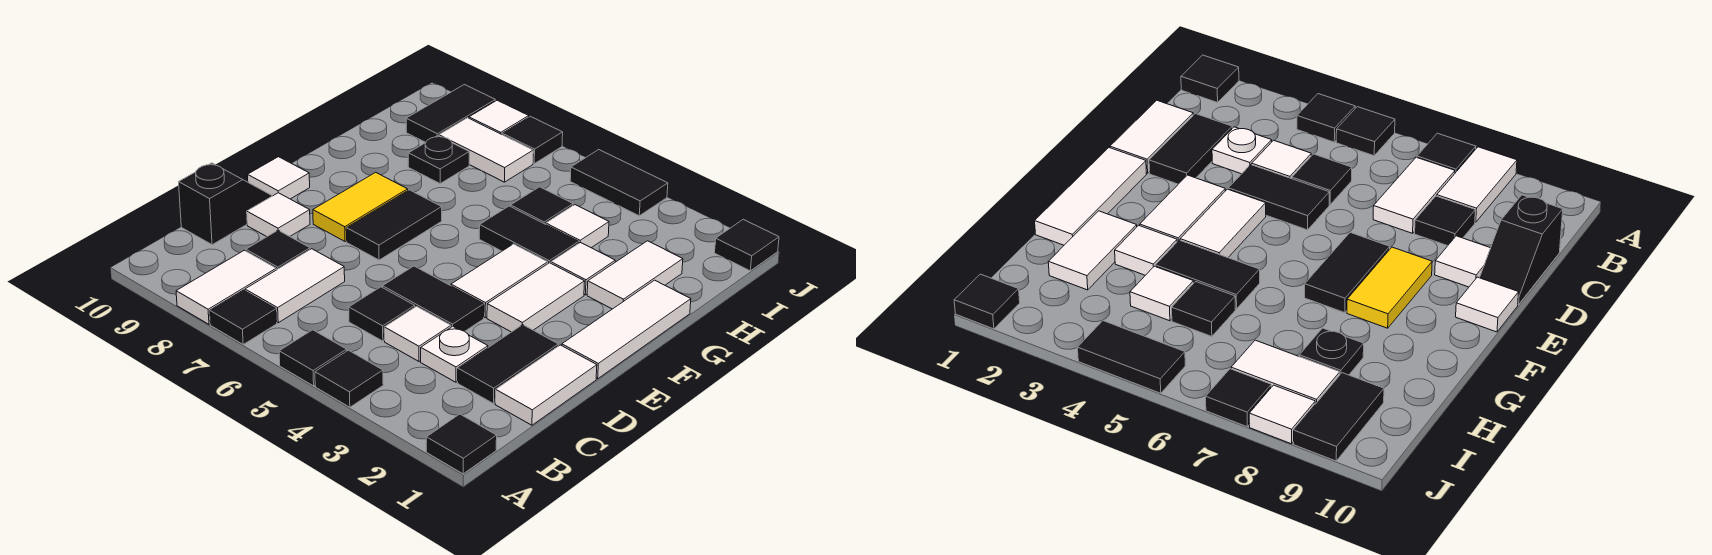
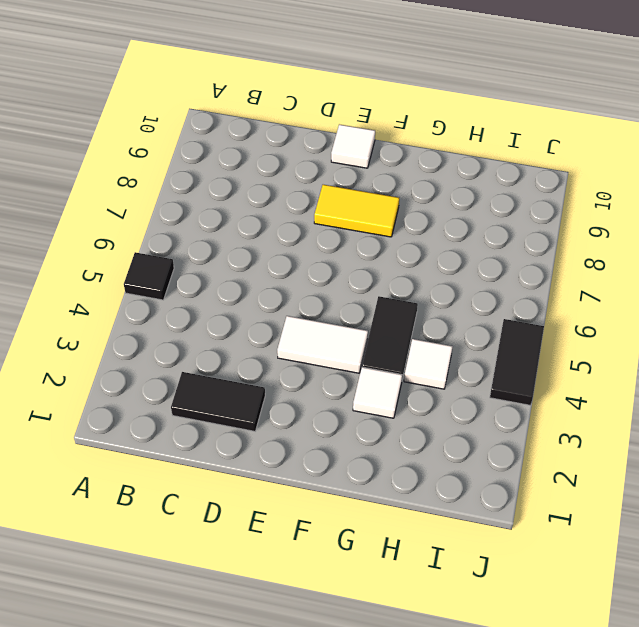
none -> black 1x1 tile [426,414,497,474]
none -> black 1x1 tile [315,350,383,407]
none -> black 1x1 tile [210,290,277,344]
none -> white 1x2 tile [176,250,276,324]

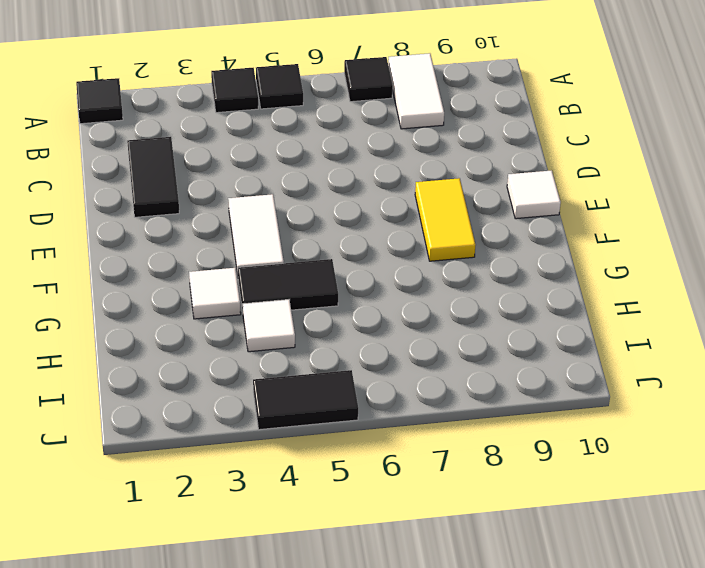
none -> white 1x2 tile [245,249,345,323]
none -> white 1x2 tile [495,345,597,425]
none -> white 1x1 plate [421,326,488,382]
none -> white 1x1 tile [384,307,451,361]

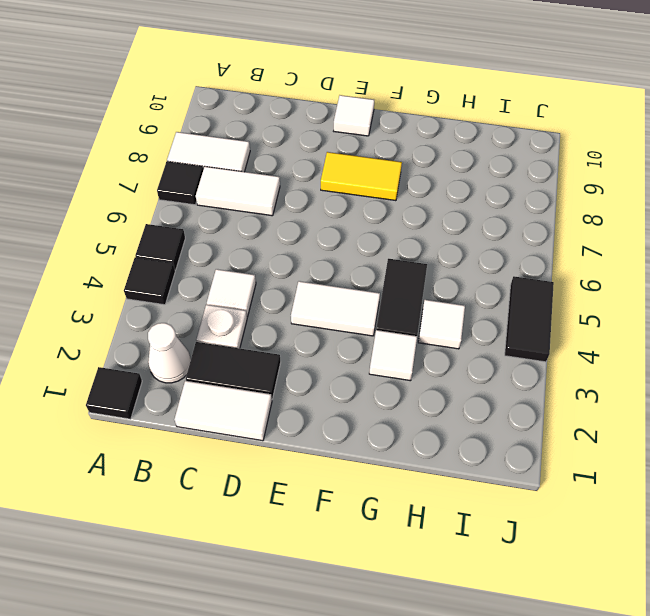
white 1x1 cone [148,323,191,383] -> none
none -> black 1x1 tile [349,287,415,341]
none -> black 1x1 tile [246,230,310,270]
none -> black 1x2 slope [179,163,272,245]
none -> black 1x2 tile [383,266,484,331]

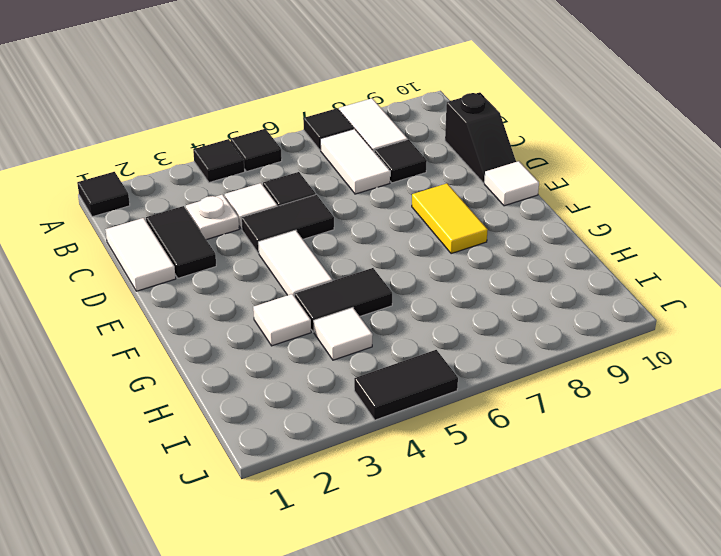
none -> white 1x1 tile [247,193,310,237]
none -> white 1x3 tile [562,280,691,379]
none -> white 1x2 tile [487,263,585,332]
none -> black 1x2 tile [346,190,442,260]

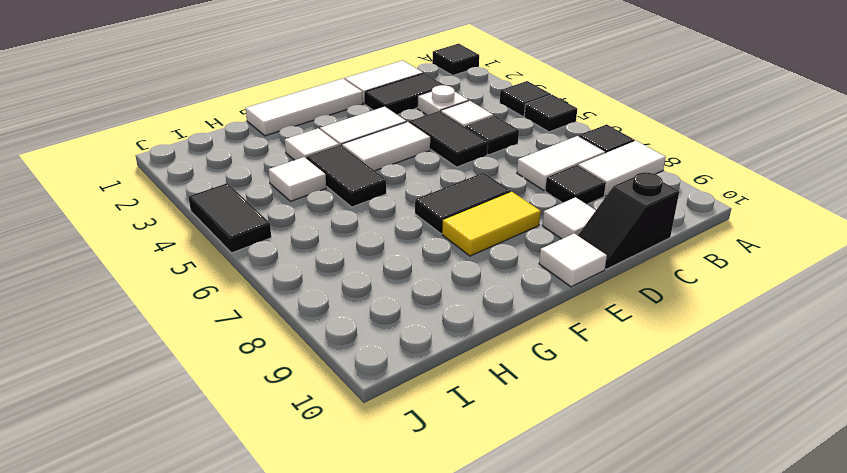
none -> white 1x2 tile [587,241,683,309]
none -> black 1x1 tile [511,187,573,224]
none -> black 1x1 plate [408,136,469,183]
none -> white 1x2 tile [439,118,533,182]

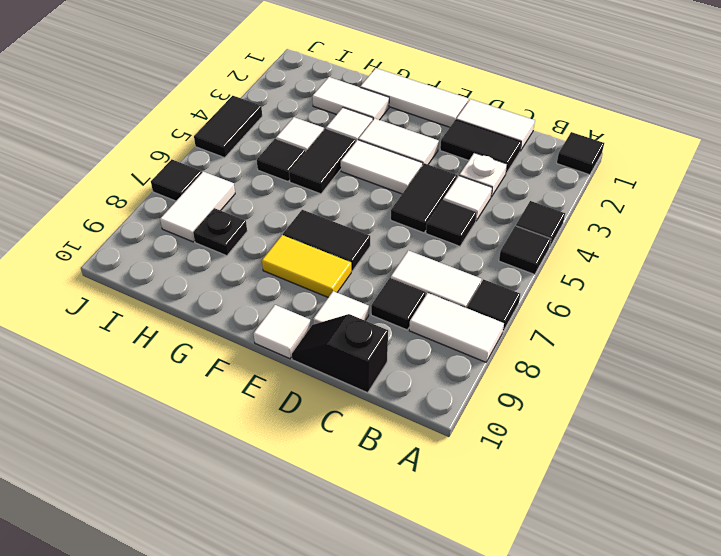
none -> black 1x2 tile [406,85,495,142]
none -> black 1x1 tile [715,219,779,271]
none -> white 1x1 tile [469,100,529,134]

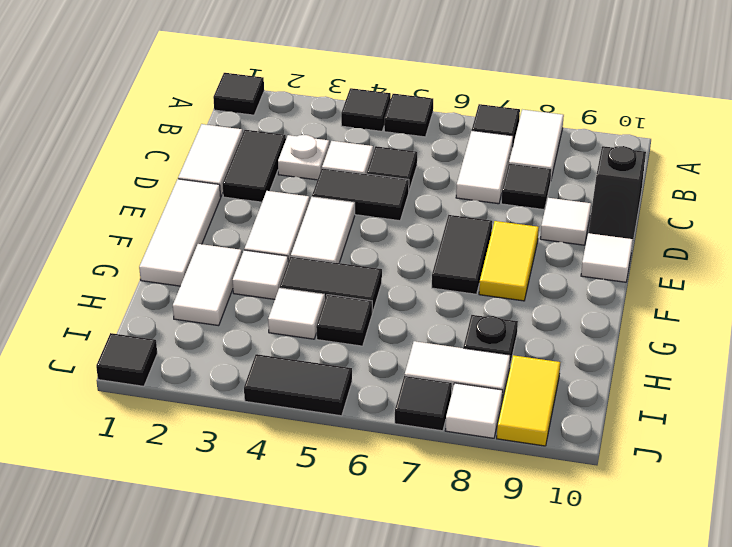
yellow 1x2 tile [497,355,560,446] -> black 1x2 tile [406,85,495,142]

